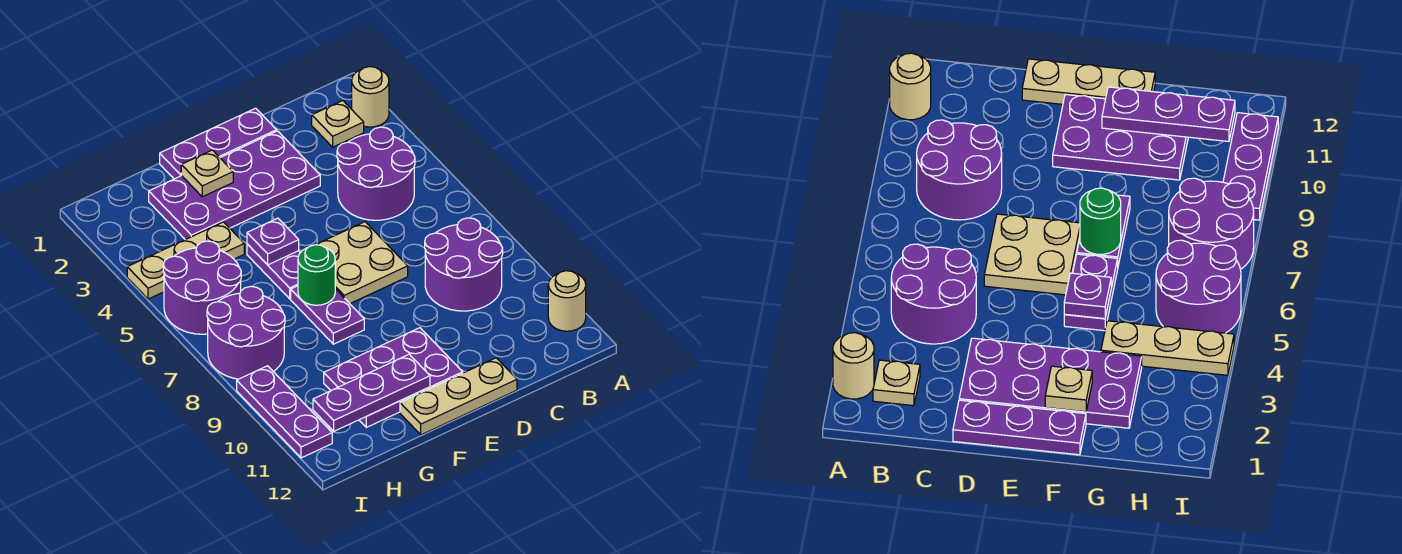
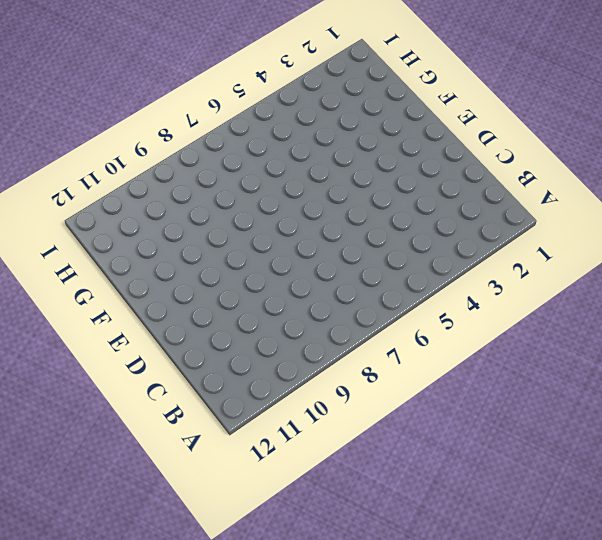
none -> tan 1x1 round brick [352,67,389,127]
none -> tan 1x1 round brick [548,271,586,331]
none -> tan 1x1 plate [312,101,364,147]

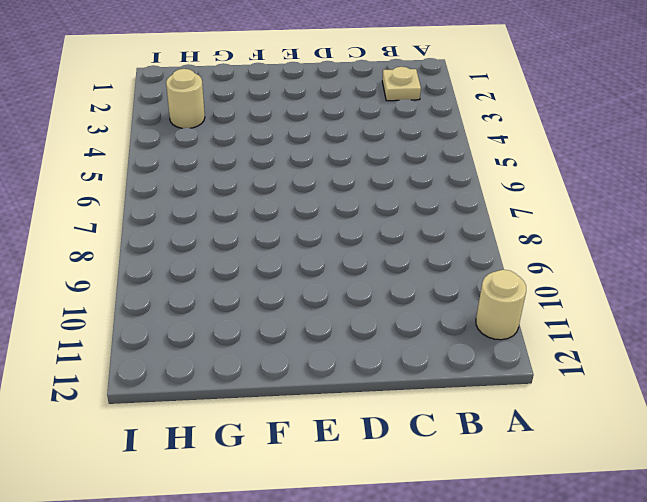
tan 1x1 round brick [166,69,205,128] -> tan 1x1 round brick moved to [352,67,389,127]
none -> purple 2x2 round brick [337,127,415,220]
none -> purple 2x2 round brick [425,218,503,311]
none -> purple 1x3 plate [160,108,277,179]

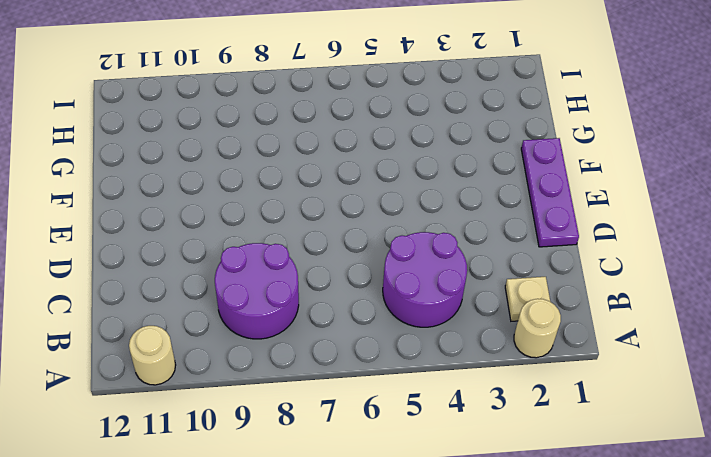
none -> purple 2x4 plate [149,131,320,240]
none -> tan 2x2 plate [316,222,408,304]
none -> tan 1x3 plate [400,358,517,435]

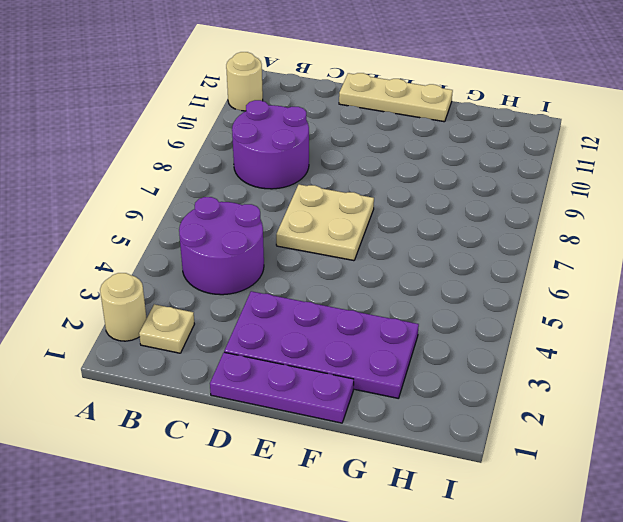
none -> purple 2x3 plate [324,328,463,427]
none -> purple 1x2 plate [247,244,300,299]
none -> purple 1x2 plate [291,286,364,344]

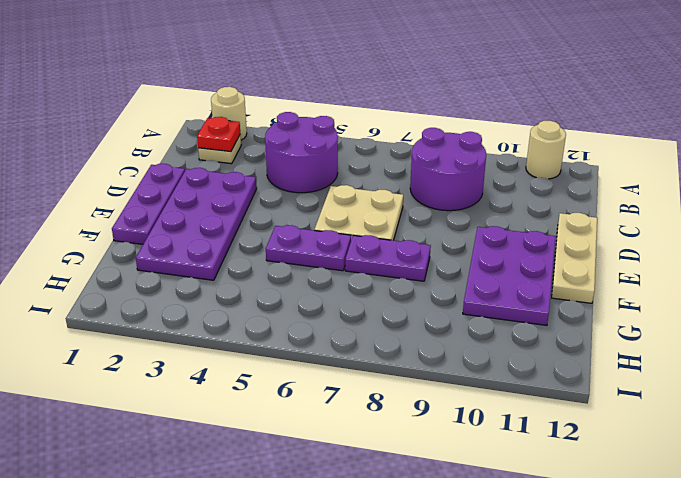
red 1x1 plate [197,117,240,152] -> none
none -> tan 1x3 plate [127,222,244,299]
none -> purple 2x2 round brick [163,241,241,334]
none -> purple 2x2 round brick [207,286,285,379]

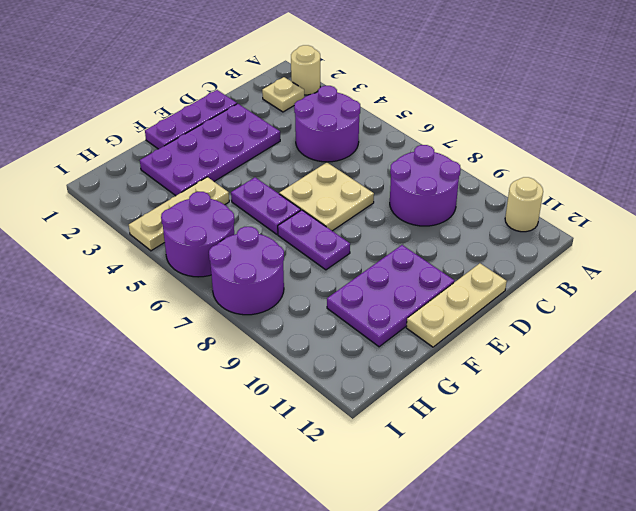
none -> purple 1x3 plate [237,366,332,458]
none -> tan 1x1 plate [181,150,233,197]
none -> purple 1x1 plate [247,218,299,265]

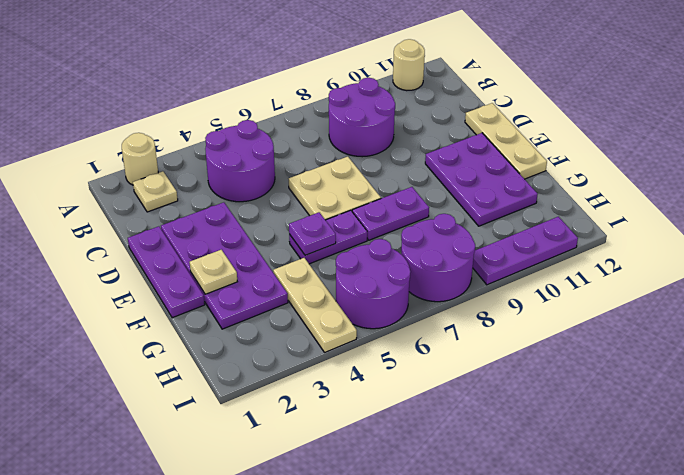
none -> green 1x1 round brick [298,245,335,305]
none -> purple 1x3 plate [313,354,430,431]

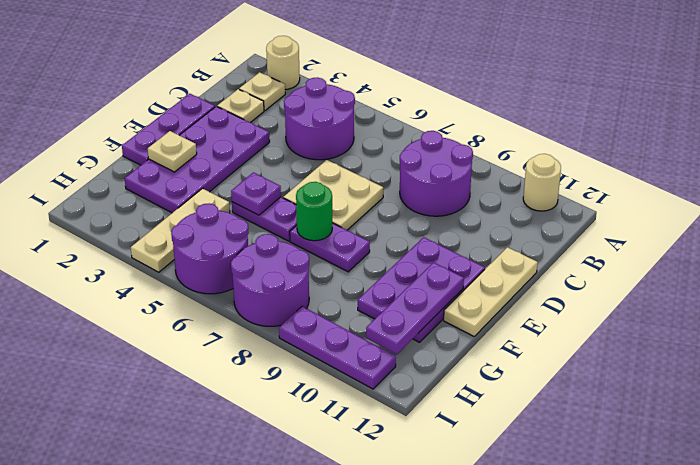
tan 1x1 plate [217,89,264,123] -> none

